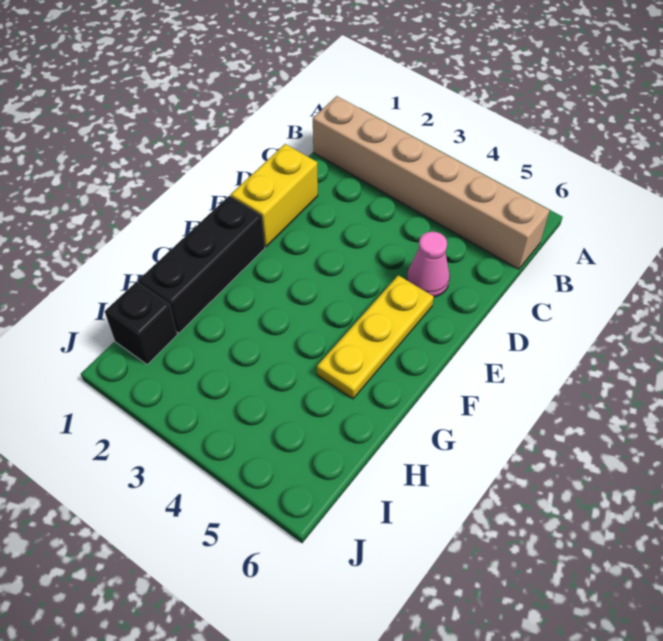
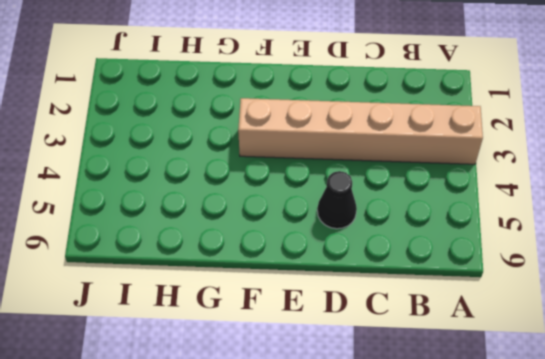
tan 1x6 brick [238,98,483,164] -> tan 1x6 brick turned to [313,96,550,269]
black 1x1 cone [317,171,357,229] -> pink 1x1 cone [407,232,450,297]
none -> yellow 1x2 brick [231,144,318,247]
none -> yellow 1x3 plate [317,275,434,399]

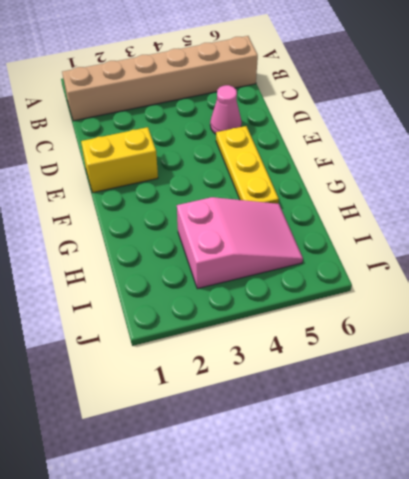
yellow 1x2 brick [81,127,158,193] -> yellow 1x2 brick turned to [231,144,318,247]
pink 2x3 slope [177,197,303,289] -> none
none -> black 1x3 brick [138,196,265,333]
none -> black 1x1 brick [105,282,177,364]

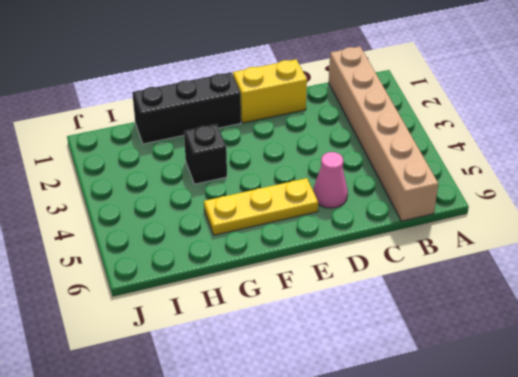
black 1x1 brick [184,124,227,184] -> black 1x1 brick moved to [105,282,177,364]

